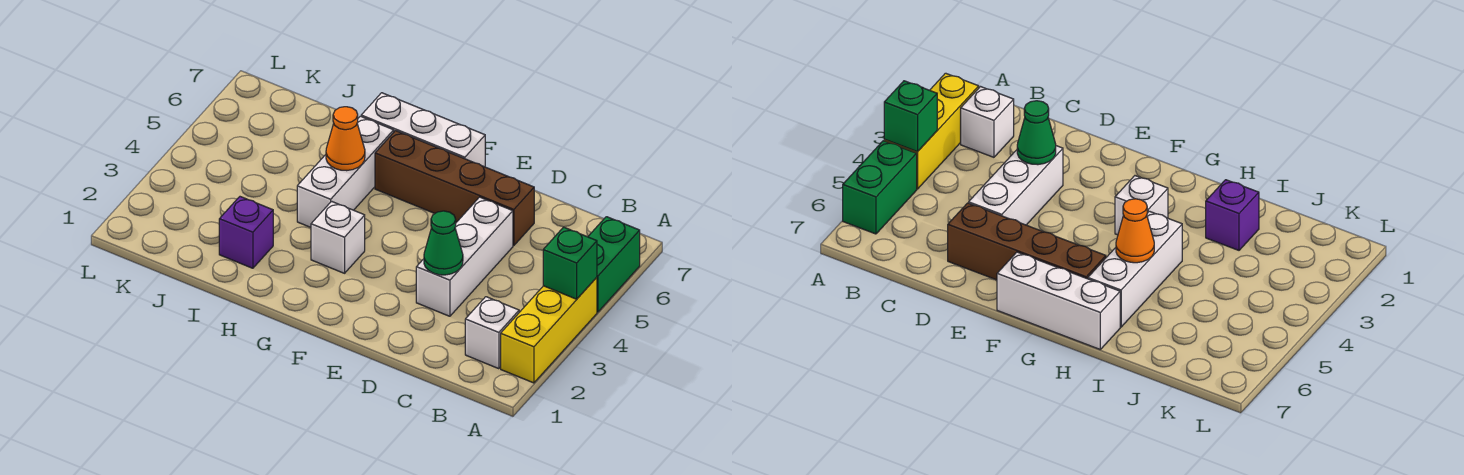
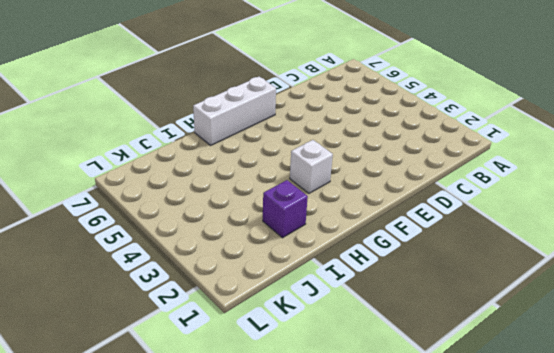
none -> yellow 1x3 brick [501,277,597,383]
none -> green 1x2 brick [588,217,640,312]
none -> white 1x1 brick [465,297,519,369]

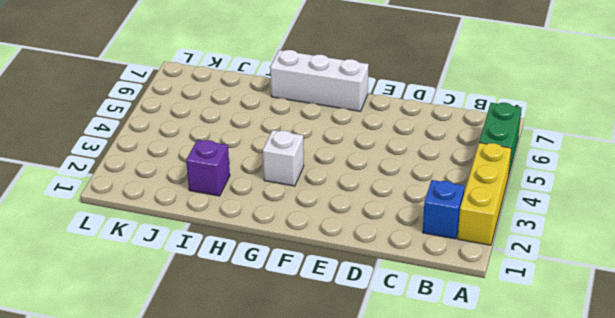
blue 1x1 brick [423,180,465,239] -> white 1x1 brick [465,297,519,369]
none -> white 1x3 brick [416,197,513,316]
none -> brown 1x4 brick [375,131,534,246]
none -> white 1x3 brick [297,116,394,227]

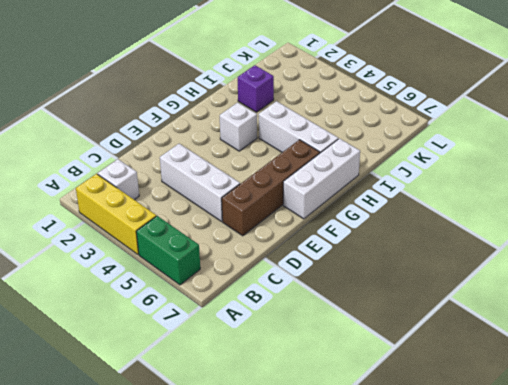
none -> green 1x1 brick [543,227,597,299]
none -> green 1x1 cone [424,211,463,275]
none -> orange 1x1 cone [326,107,365,171]

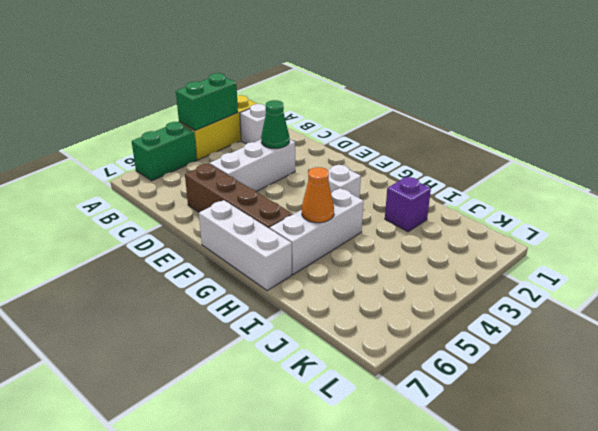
green 1x2 brick [176,73,238,130] -> green 1x1 brick [543,227,597,299]

